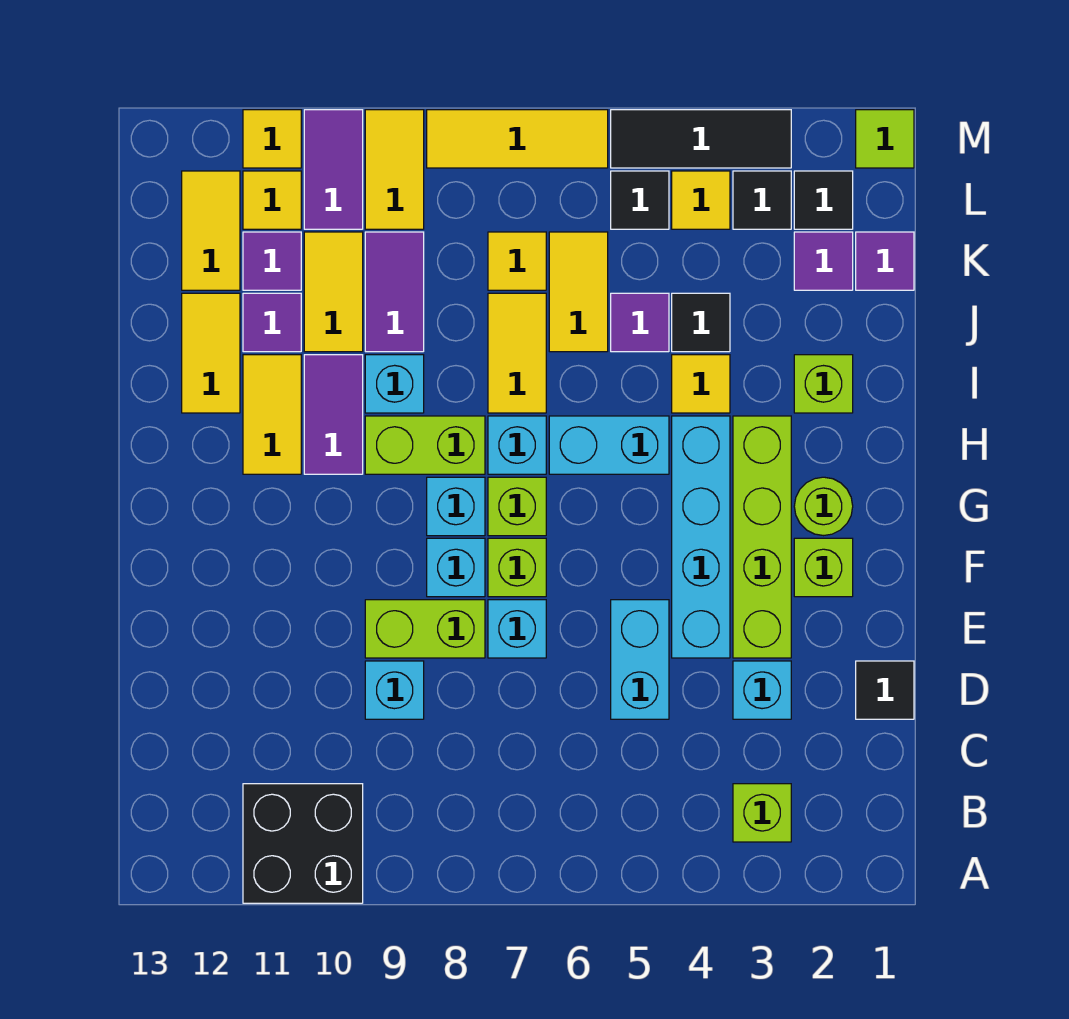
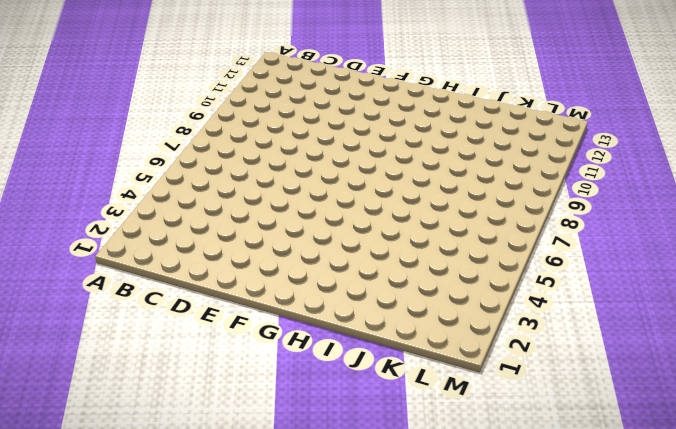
none -> black 2x2 brick [243,784,363,903]
none -> lime 1x1 brick [733,784,791,842]
none -> black 1x1 tile [856,661,914,719]
none -> cyan 1x1 brick [733,661,791,719]

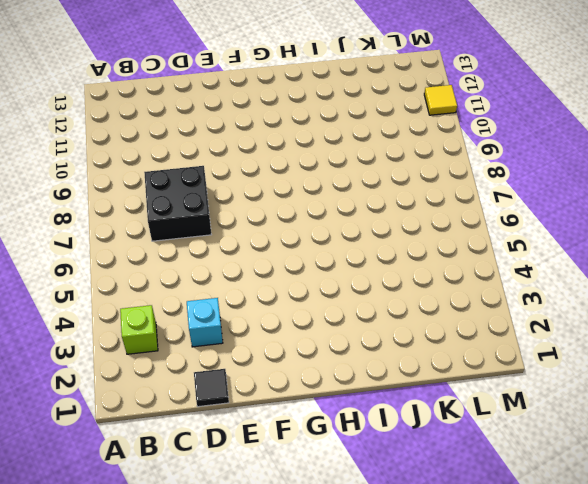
black 2x2 brick [144,166,211,241] -> black 2x2 brick moved to [243,784,363,903]
none -> cyan 1x2 brick [611,600,669,719]
none -> cyan 1x1 brick [365,661,424,719]
none -> lime 1x4 brick [733,416,791,658]
none -> cyan 1x4 brick [672,416,730,658]

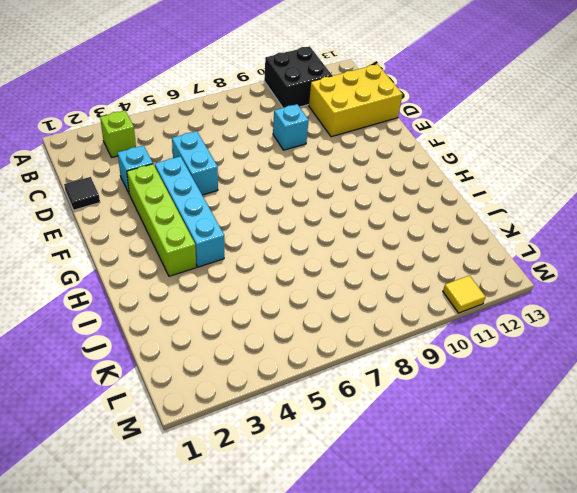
yellow 2x3 brick [308,64,403,137] -> none
none -> cyan 1x1 brick [488,600,546,658]
none -> lime 1x2 brick [365,600,485,658]
none -> lime 1x1 brick [794,538,853,597]
none -> lime 1x1 brick [488,538,546,597]

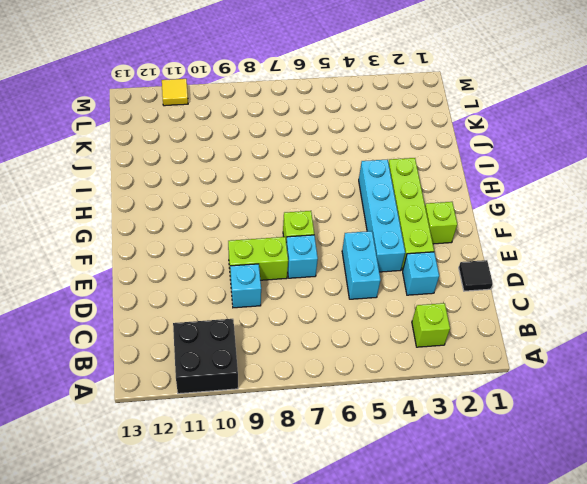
none -> cyan 1x1 brick [427,538,485,597]
none -> lime 1x1 round brick [794,477,853,536]
none -> lime 1x1 brick [488,477,546,536]
none -> cyan 1x1 brick [427,477,485,536]

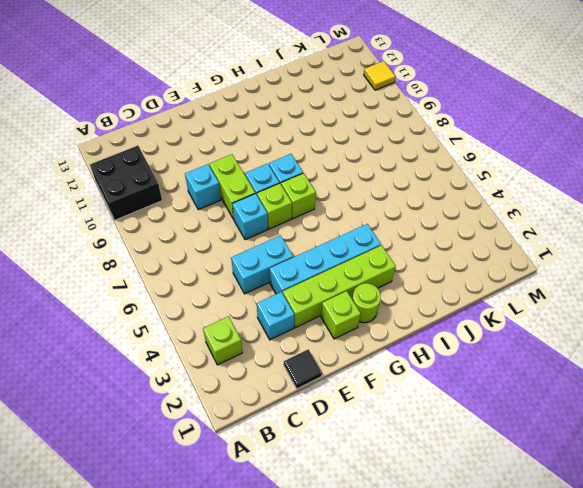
none -> cyan 1x2 brick [549,416,669,474]
none -> cyan 1x1 brick [488,416,546,474]
none -> lime 1x2 brick [365,416,485,474]
none -> purple 1x2 tile [304,355,363,474]

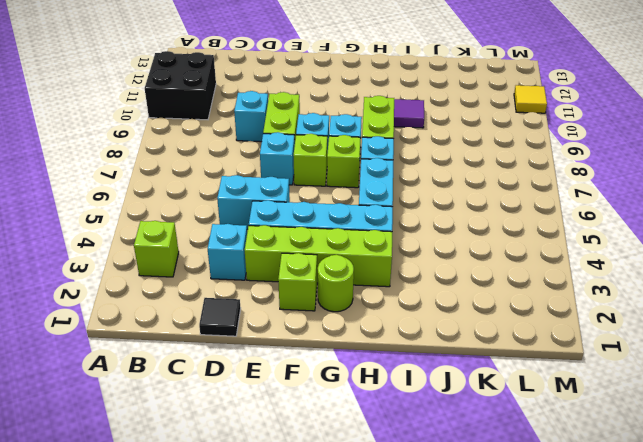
none -> yellow 1x2 tile [243,355,301,474]
none -> lime 1x1 brick [794,355,853,413]
none -> yellow 1x1 tile [672,355,730,413]
none -> yellow 1x2 tile [488,293,546,413]

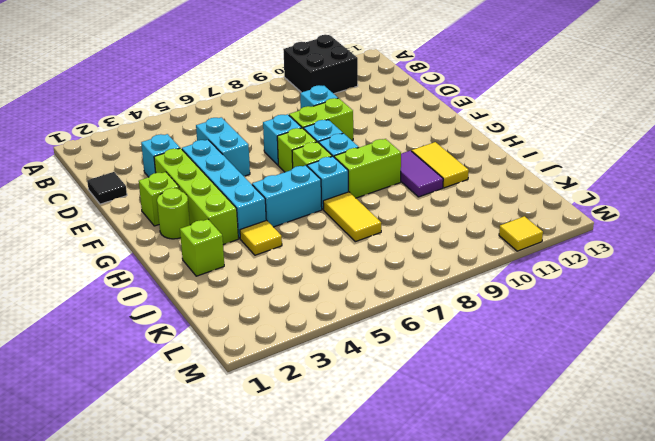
none -> lime 1x1 brick [733,784,791,842]
none -> cyan 1x1 brick [365,355,424,413]
none -> yellow 1x2 tile [182,293,240,413]
none -> black 1x1 tile [672,293,730,352]

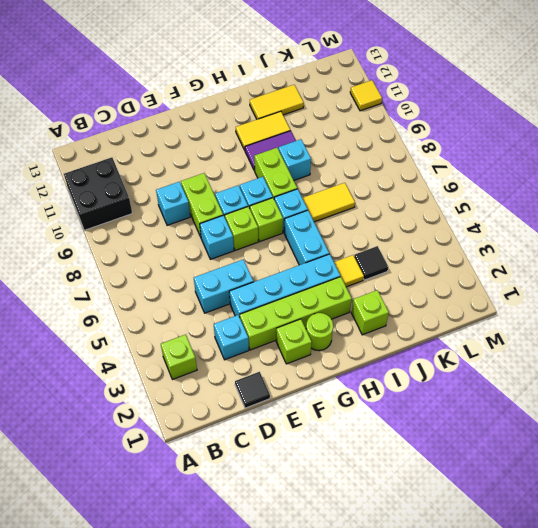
none -> purple 1x1 tile [611,293,669,352]
none -> yellow 1x2 tile [549,232,608,352]
none -> purple 1x2 tile [365,232,424,352]
none -> yellow 1x2 tile [304,232,363,352]

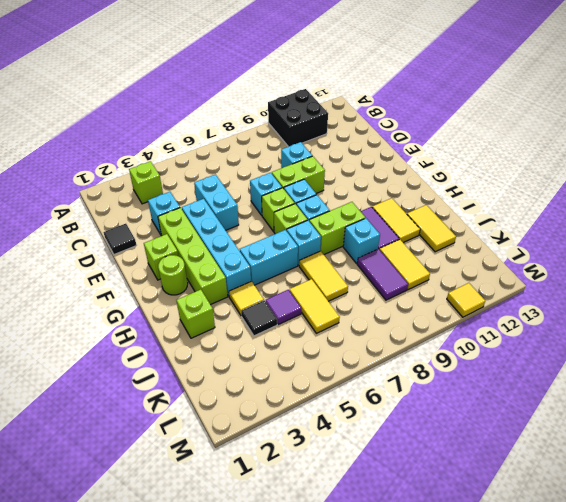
none -> purple 1x1 tile [243,293,301,352]
none -> purple 1x1 tile [856,232,914,290]
none -> purple 1x1 tile [794,232,853,290]
none -> yellow 1x1 tile [488,232,546,290]

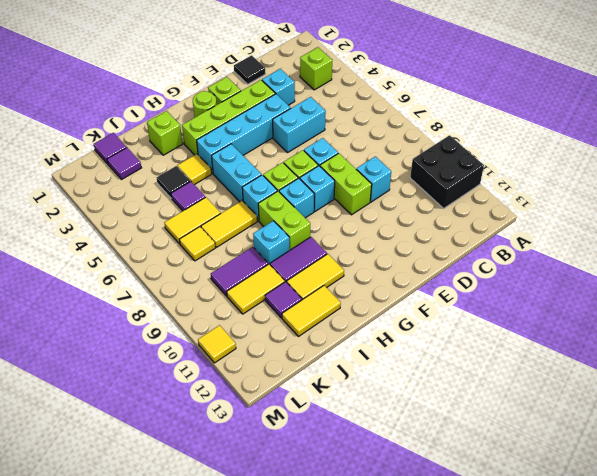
none -> purple 1x1 tile [243,232,301,290]
none -> yellow 1x2 tile [182,171,240,290]
none -> black 1x1 tile [794,171,853,229]
none -> black 1x1 tile [733,171,791,229]

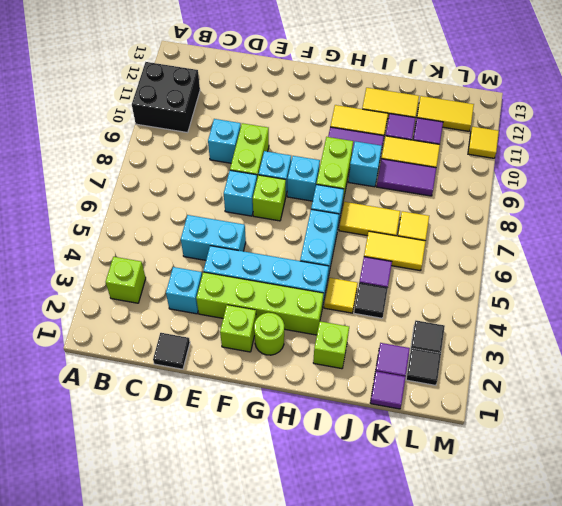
none -> lime 1x1 brick [488,477,546,536]
none -> yellow 1x1 tile [672,171,730,229]
none -> black 1x1 tile [611,171,669,229]
none -> yellow 1x2 tile [365,110,424,229]

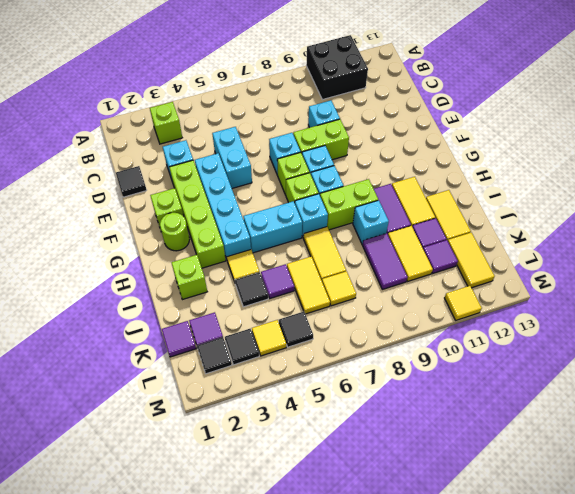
none -> yellow 1x2 tile [365,110,424,229]
none -> purple 1x2 tile [304,110,363,229]
none -> yellow 1x1 tile [243,171,301,229]
none -> lime 1x1 tile [856,110,914,168]

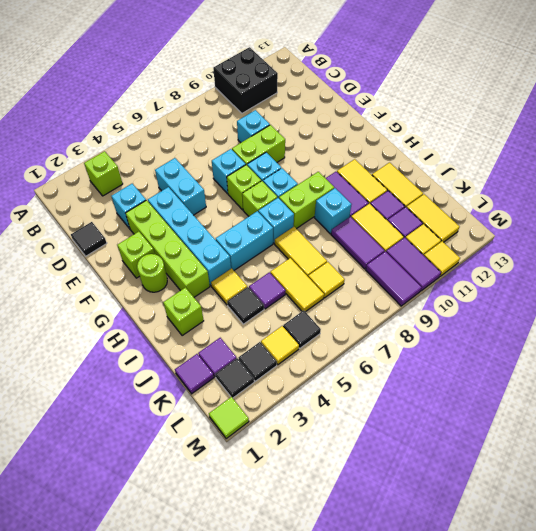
purple 1x2 tile [366,251,422,306] -> yellow 1x2 tile [365,110,424,229]
none -> black 1x3 tile [611,110,791,168]
none -> yellow 1x3 tile [427,110,608,168]

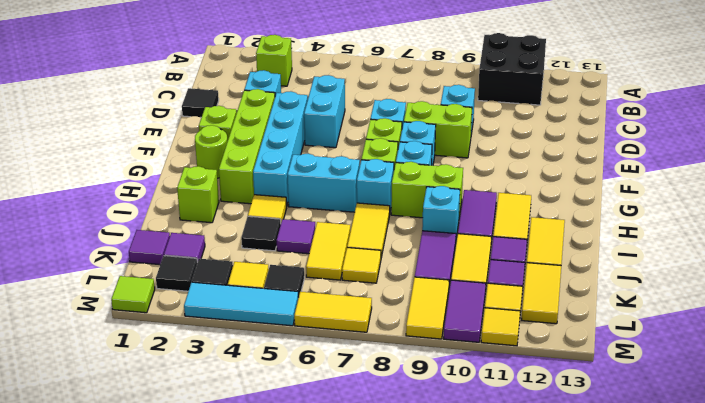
cyan 1x3 tile [184,282,299,326] -> black 1x3 tile [611,110,791,168]
yellow 1x2 tile [294,292,372,332] -> yellow 1x3 tile [427,110,608,168]

